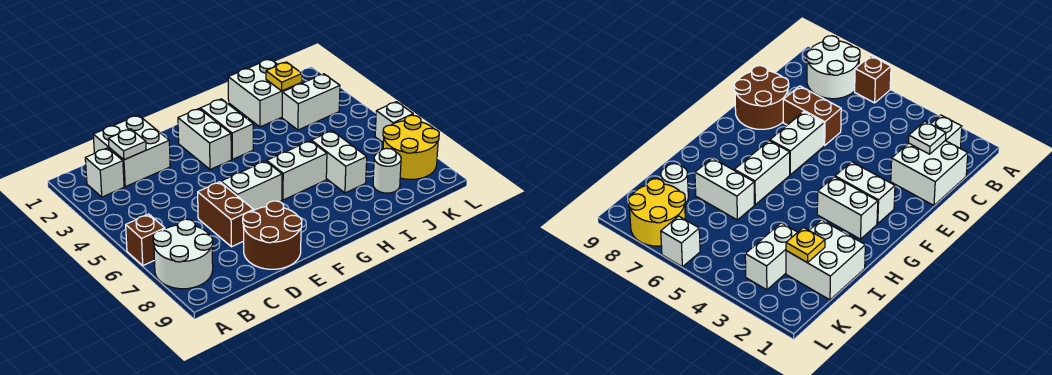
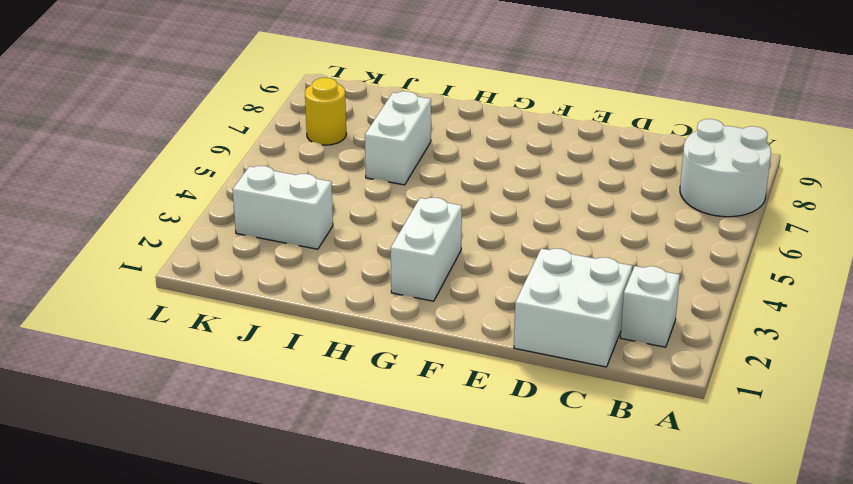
yellow 1x1 round brick [305,78,346,145] -> yellow 2x2 round brick [383,115,439,179]
none -> brown 1x1 brick [126,214,165,266]
none -> brown 1x2 brick [198,182,254,247]
none -> brown 2x2 round brick [243,201,302,269]

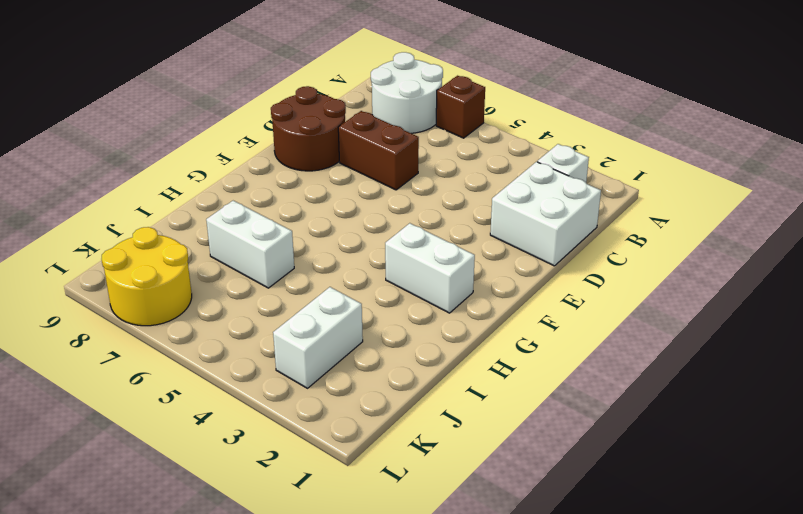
none -> white 1x2 brick [221,161,282,210]
none -> white 1x2 brick [178,109,231,170]
none -> white 1x2 brick [267,141,327,200]

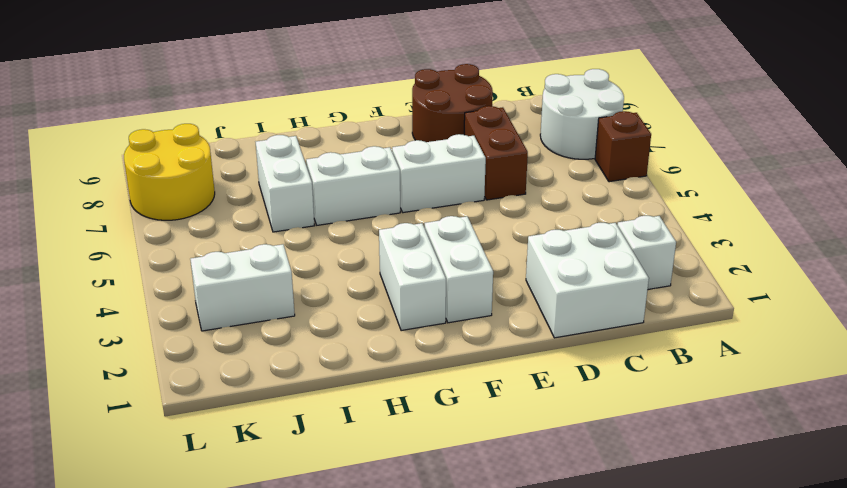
none -> white 2x2 brick [228,59,302,127]
none -> white 1x1 round brick [373,148,401,193]
none -> white 1x1 brick [375,102,413,142]

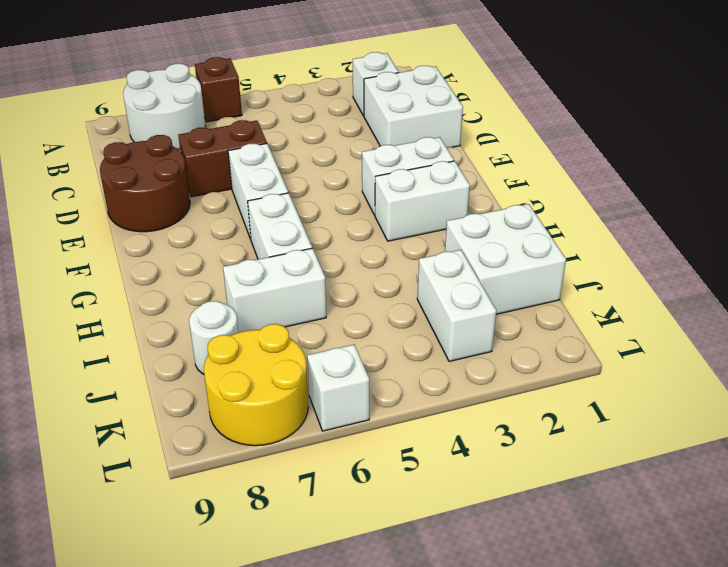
none -> white 1x1 plate [108,129,146,160]
none -> yellow 1x1 plate [266,62,302,91]

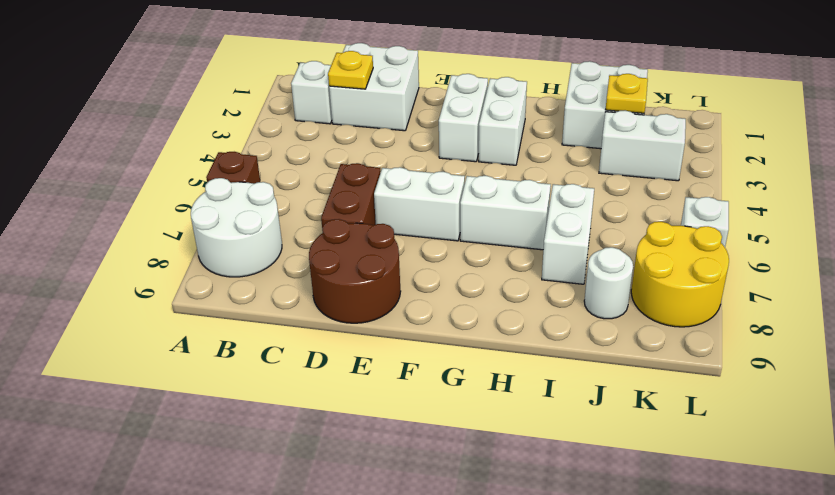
yellow 1x1 plate [328,51,373,89] -> white 1x1 plate [108,129,146,160]

